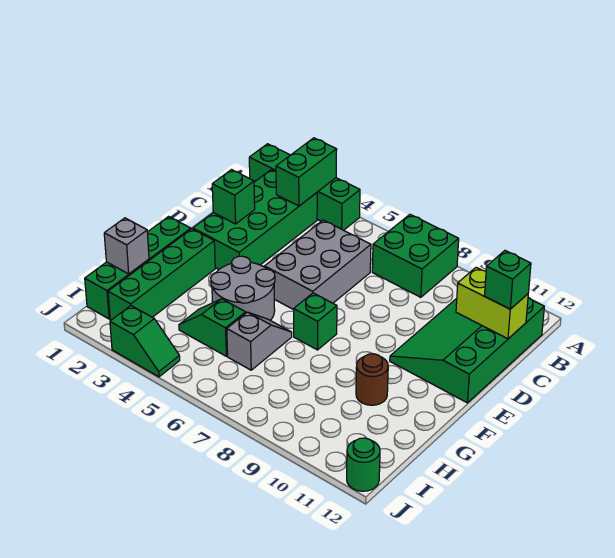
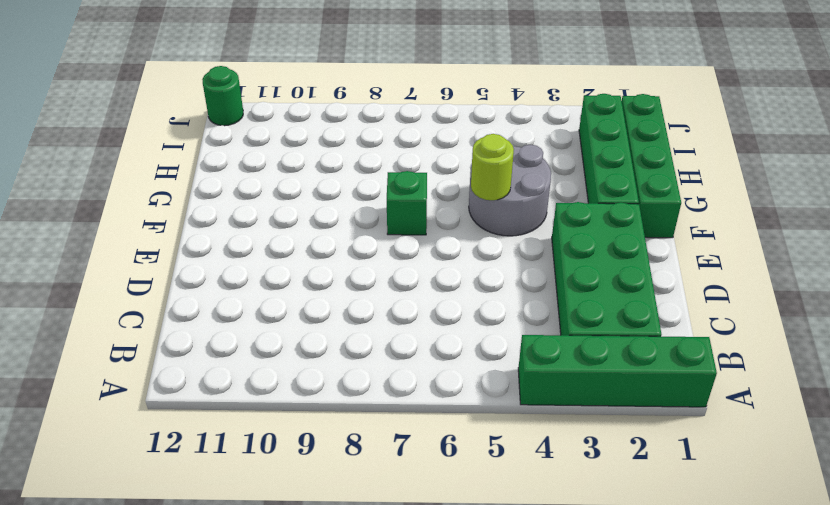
lime 1x1 round brick [471,134,514,200] -> none
none -> green 2x2 brick [372,215,459,297]
none -> green 3x4 slope [390,298,544,403]
none -> grey 2x3 brick [265,220,371,310]

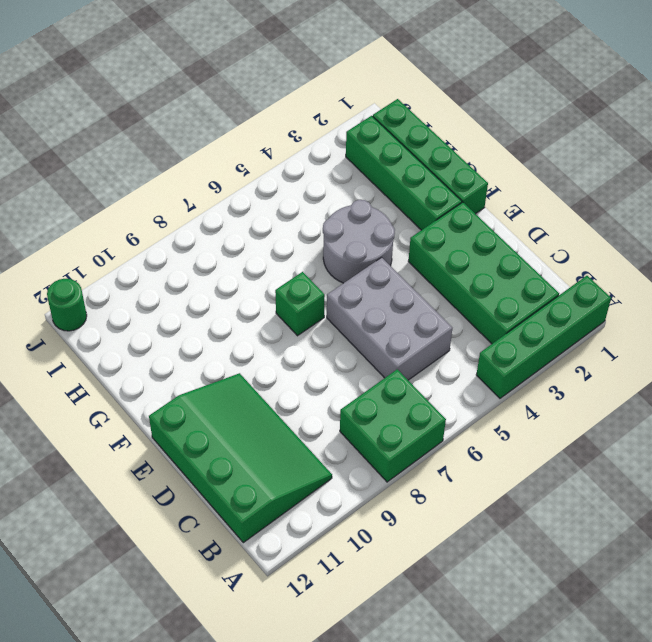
none -> grey 1x2 slope [227,312,292,370]
none -> brown 1x1 round brick [356,354,388,405]
none -> green 1x2 slope [179,299,246,356]

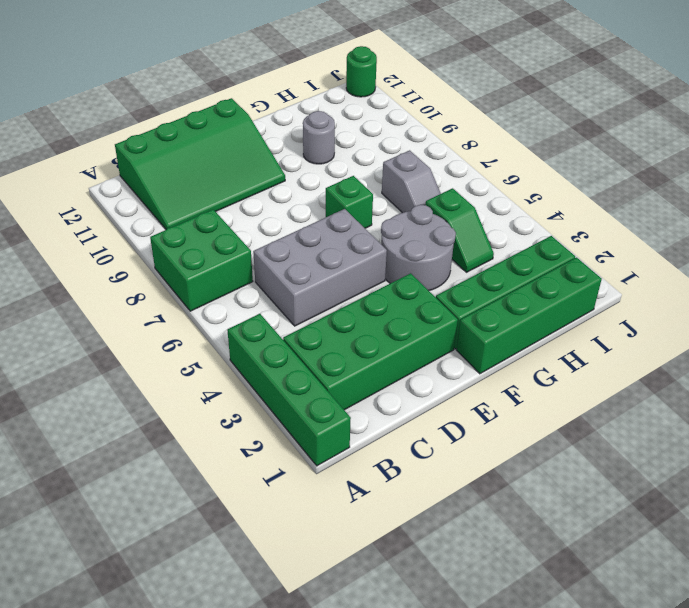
grey 1x1 round brick [303,111,335,164] -> brown 1x1 round brick [356,354,388,405]
grey 1x2 slope [382,150,441,213] -> grey 1x2 slope turned to [227,312,292,370]
none -> green 1x2 slope [110,306,180,377]
none -> green 1x2 brick [276,138,337,206]
none -> lime 1x2 brick [456,267,528,339]

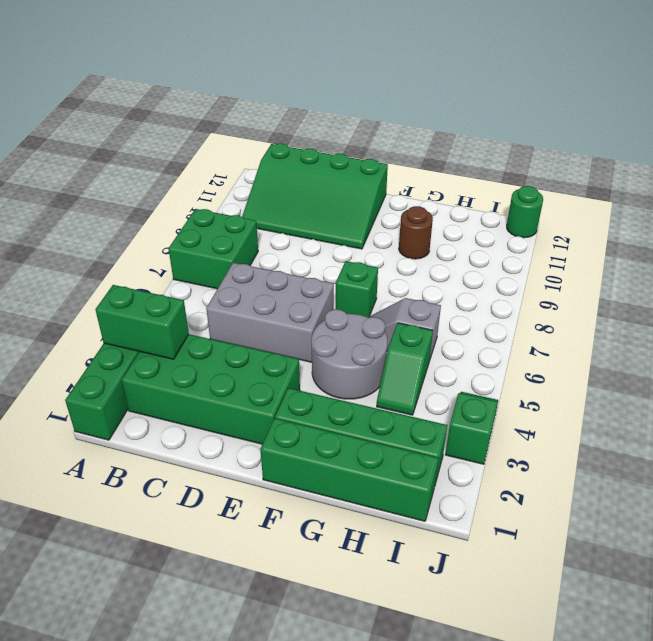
none -> lime 1x2 brick [456,267,528,339]
none -> green 1x1 brick [212,170,255,224]
none -> grey 1x1 brick [104,218,149,274]

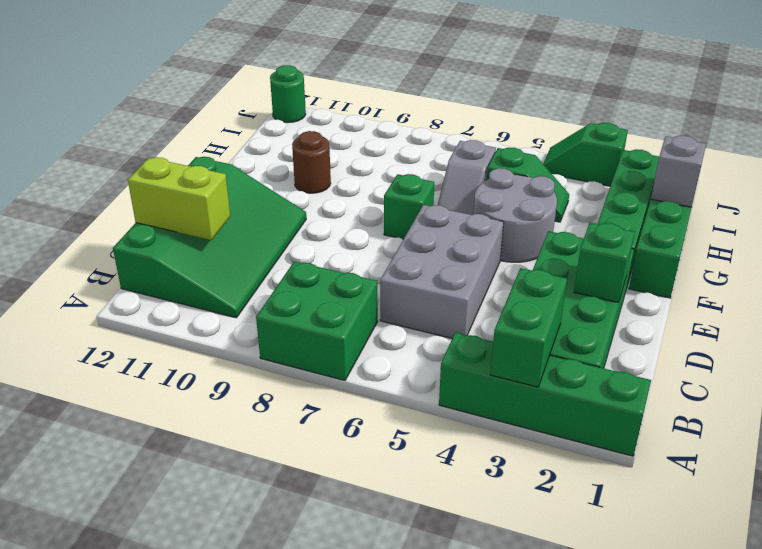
none -> green 1x1 brick [485,251,531,309]

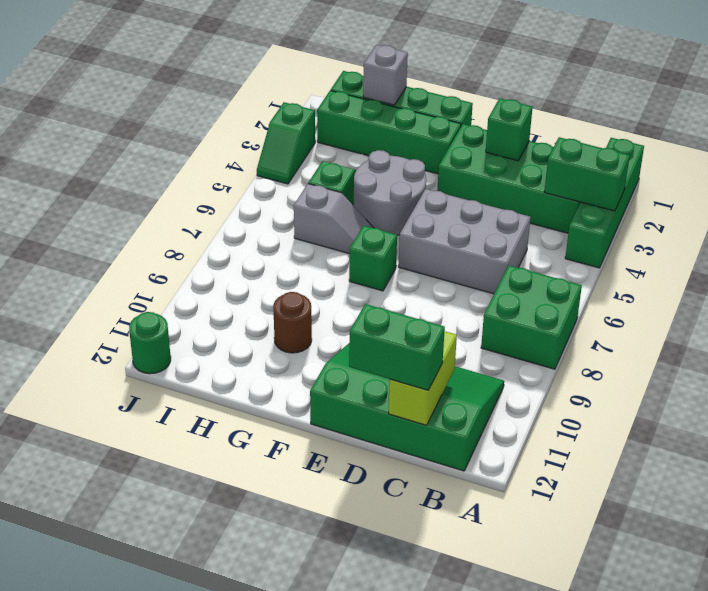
green 1x2 brick [349,304,445,390] -> green 1x1 brick [485,251,531,309]

